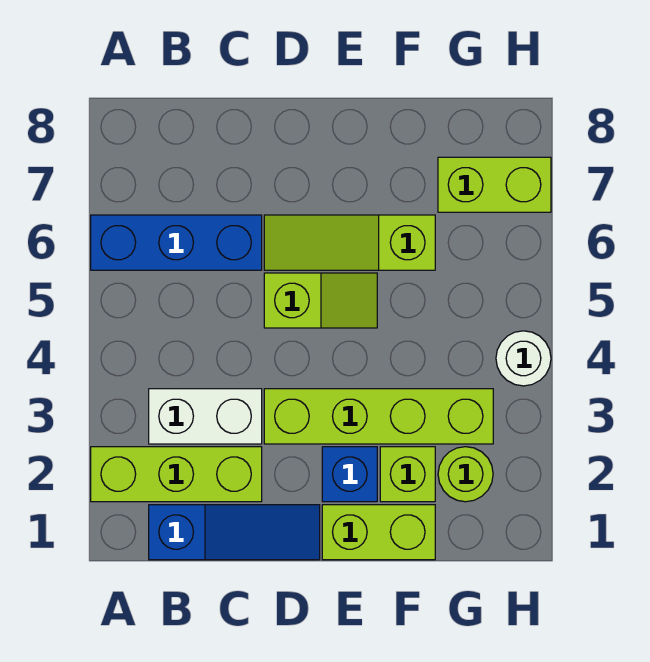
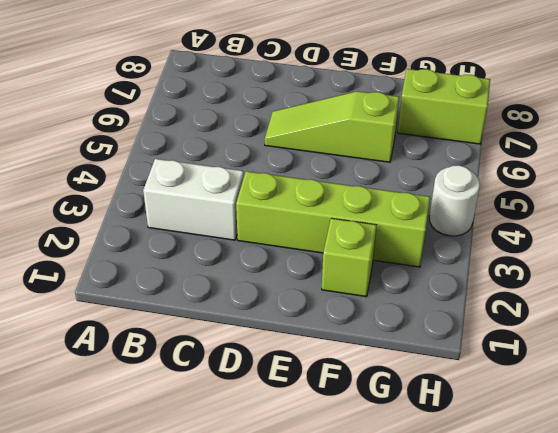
none -> lime 1x3 brick [91,447,262,502]
none -> blue 1x3 brick [91,215,262,270]
none -> blue 1x3 slope [149,505,320,560]

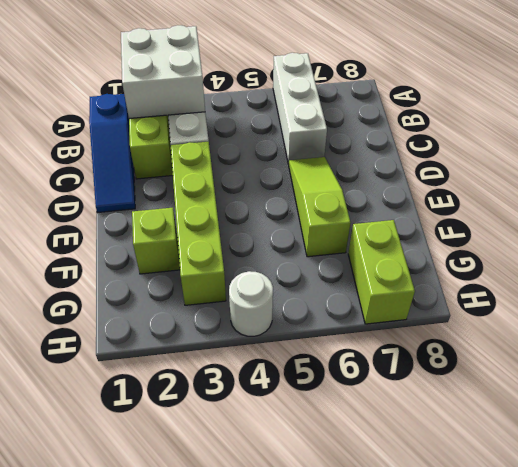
white 2x2 brick [121,25,205,119] -> none
white 1x3 brick [273,53,327,164] -> blue 1x3 brick [91,215,262,270]
none -> lime 1x2 slope [264,273,377,328]
none -> lime 1x2 brick [322,505,435,560]
none -> blue 1x1 brick [322,447,377,502]

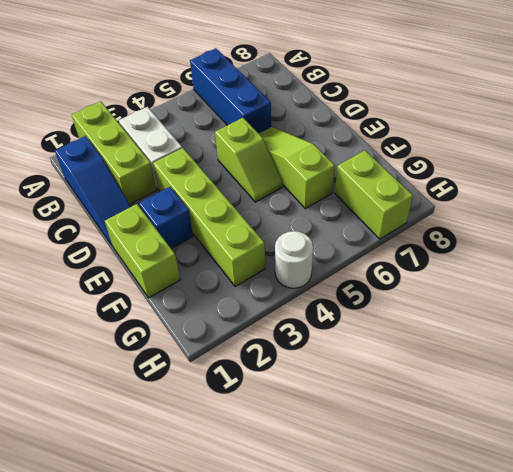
none -> lime 1x1 brick [380,447,435,502]
none -> lime 1x1 round brick [438,447,493,502]

